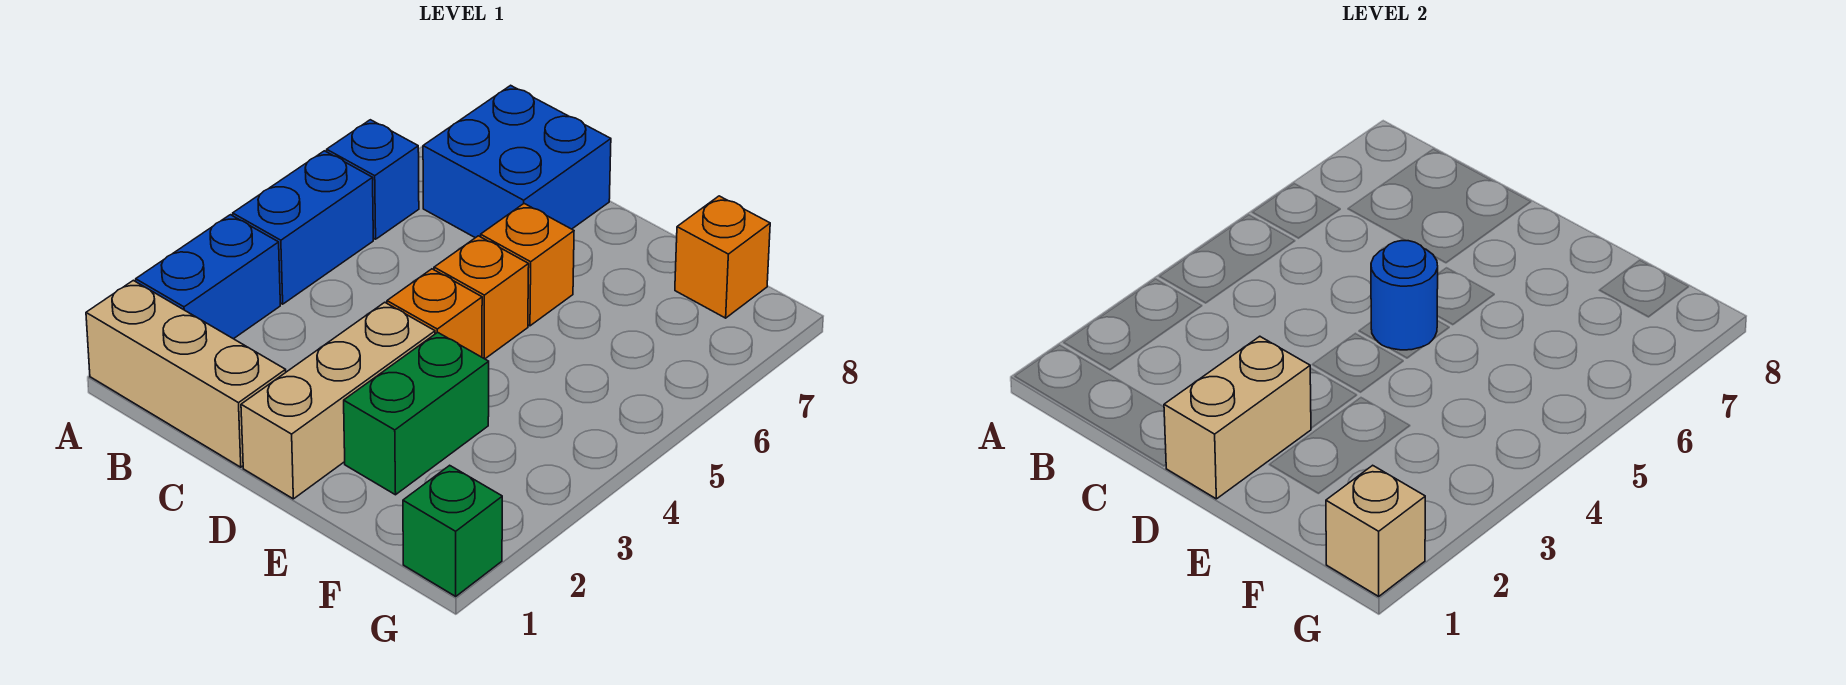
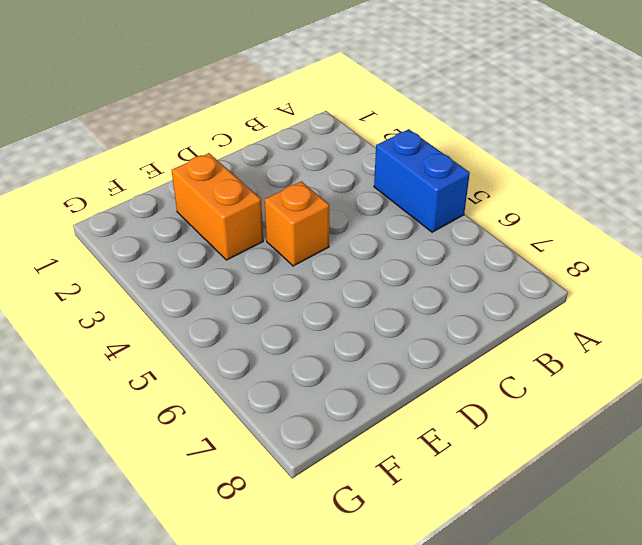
orange 1x2 brick [172,153,263,260] -> green 1x2 brick [344,332,489,495]
none -> tan 1x3 brick [86,280,286,467]
none -> blue 1x2 brick [136,215,280,339]
none -> blue 1x1 brick [327,120,419,239]

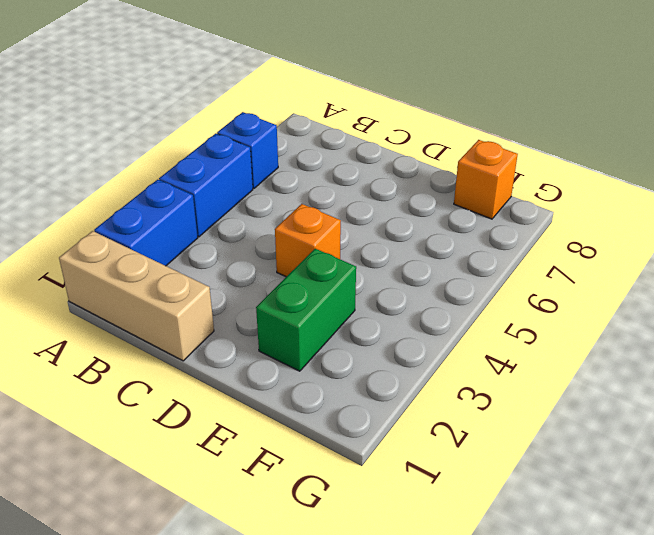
none -> blue 2x2 brick [423,85,611,238]
none -> tan 1x3 brick [241,302,435,499]
none -> orange 1x1 brick [434,236,529,359]

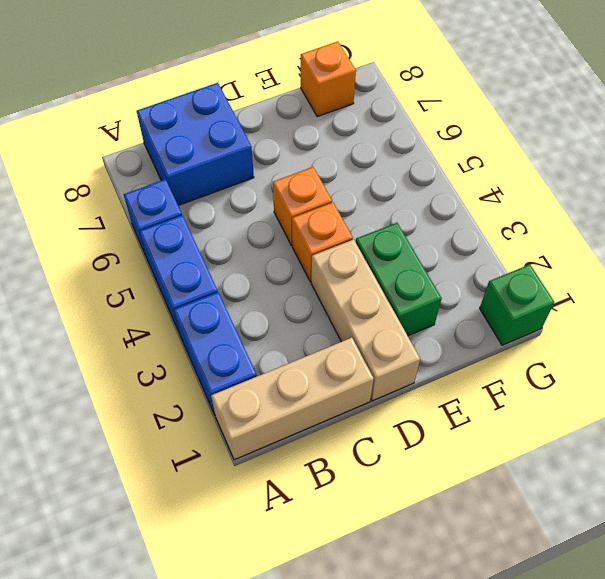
none -> orange 1x1 brick [481,204,574,326]
none -> tan 1x2 brick [1164,336,1311,499]
none -> blue 1x1 round brick [1371,241,1438,350]

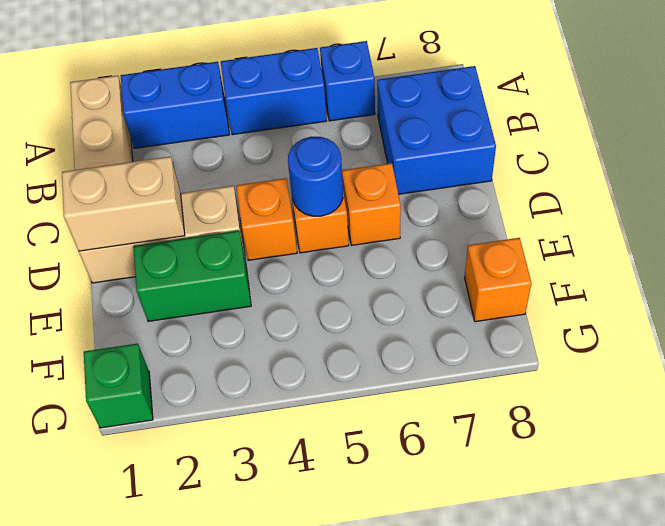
none -> tan 1x1 brick [1326,465,1425,596]

